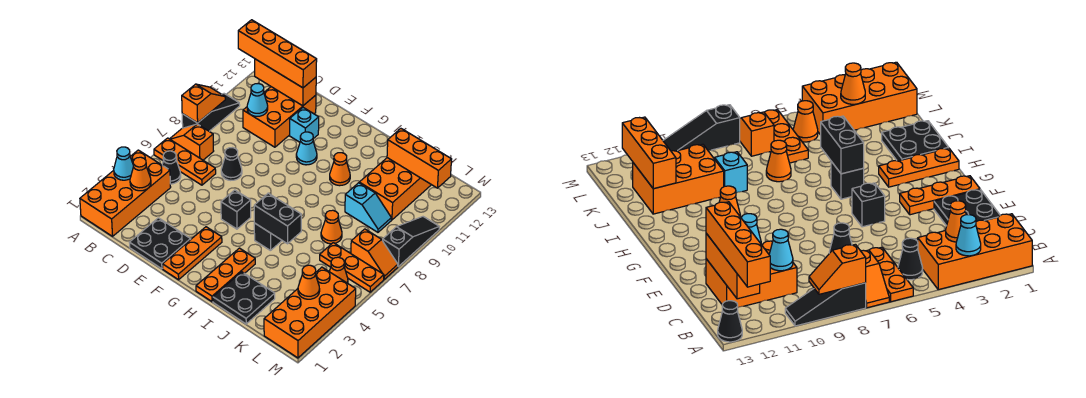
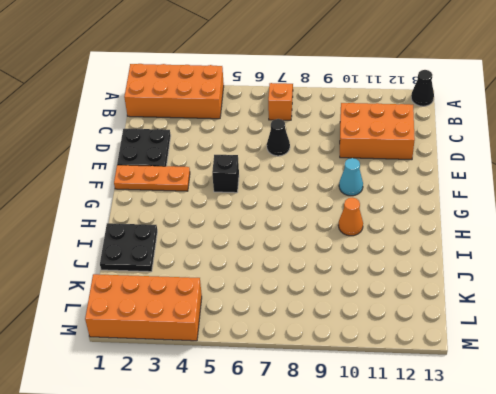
none -> orange 1x3 plate [154,138,216,185]
none -> black 1x3 slope [182,94,240,131]
none -> black 1x1 cone [162,151,181,184]
none -> cyan 1x1 brick [290,108,319,142]

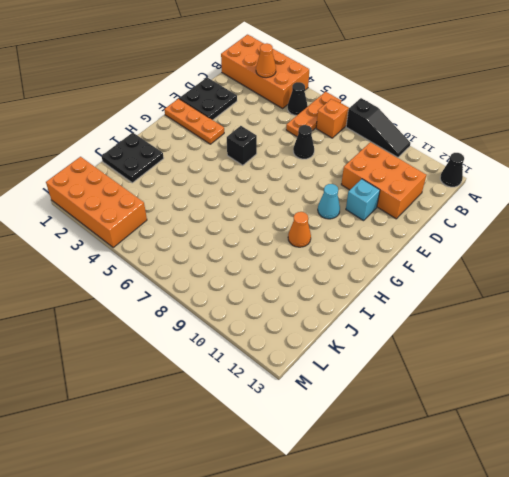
none -> orange 1x3 plate [196,248,255,302]
none -> black 1x1 brick [254,223,282,251]
none -> orange 1x1 cone [321,210,342,244]
none -> cyan 1x2 slope [345,183,391,232]

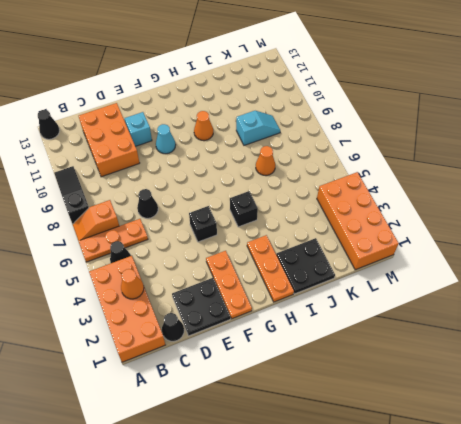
black 1x1 cone [162,313,184,341] -> none
none -> orange 2x3 brick [359,158,431,220]
none -> orange 1x3 plate [320,243,384,292]
none -> orange 1x1 cone [329,257,348,283]
none -> orange 1x2 slope [351,229,398,279]

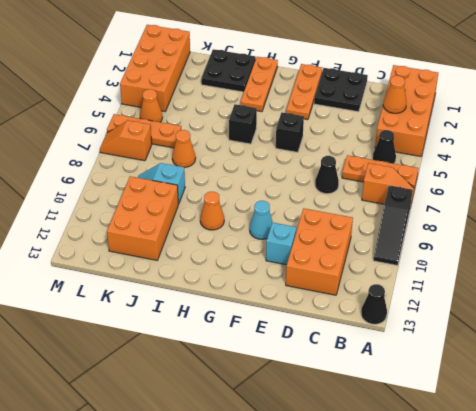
none -> black 1x3 slope [383,217,439,266]
none -> cyan 1x1 cone [114,147,133,180]
none -> orange 1x2 slope [182,84,225,123]
none -> orange 1x3 brick [255,59,316,106]

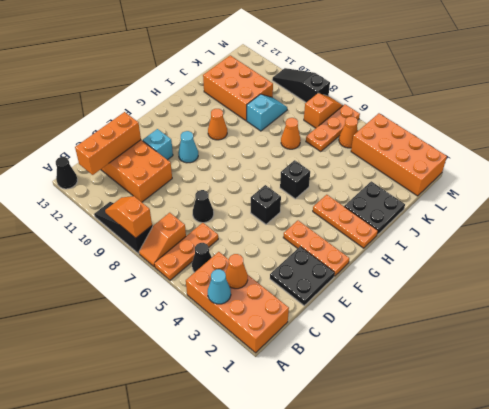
none -> cyan 1x1 cone [247,84,268,116]
none -> black 1x2 brick [254,193,301,244]
none -> orange 1x3 brick [387,129,452,188]
none -> orange 1x1 cone [298,265,320,299]

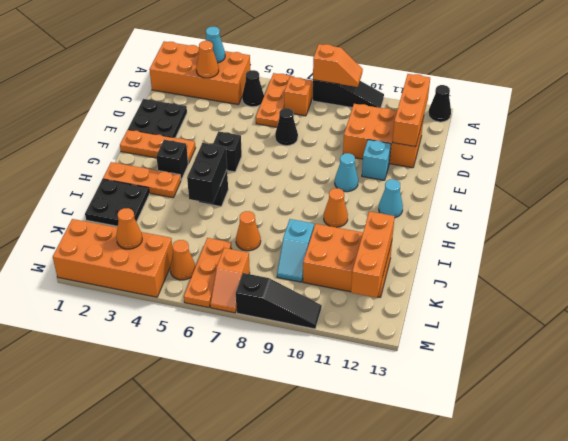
black 1x1 brick [157,140,188,180] -> none
cyan 1x1 cone [379,179,403,218] -> cyan 1x1 cone moved to [247,84,268,116]
none -> orange 1x4 brick [238,20,317,88]

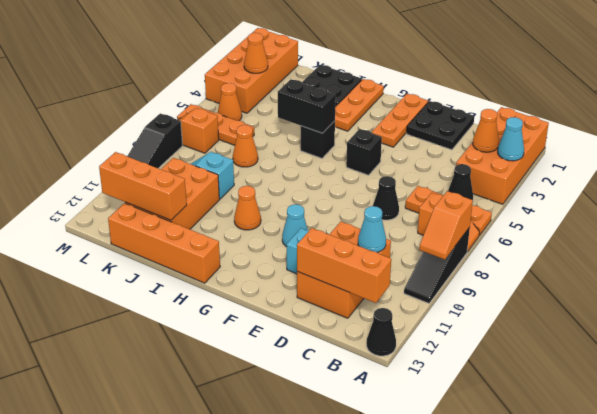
orange 1x4 brick [108,203,220,283] -> orange 1x4 brick moved to [238,20,317,88]

